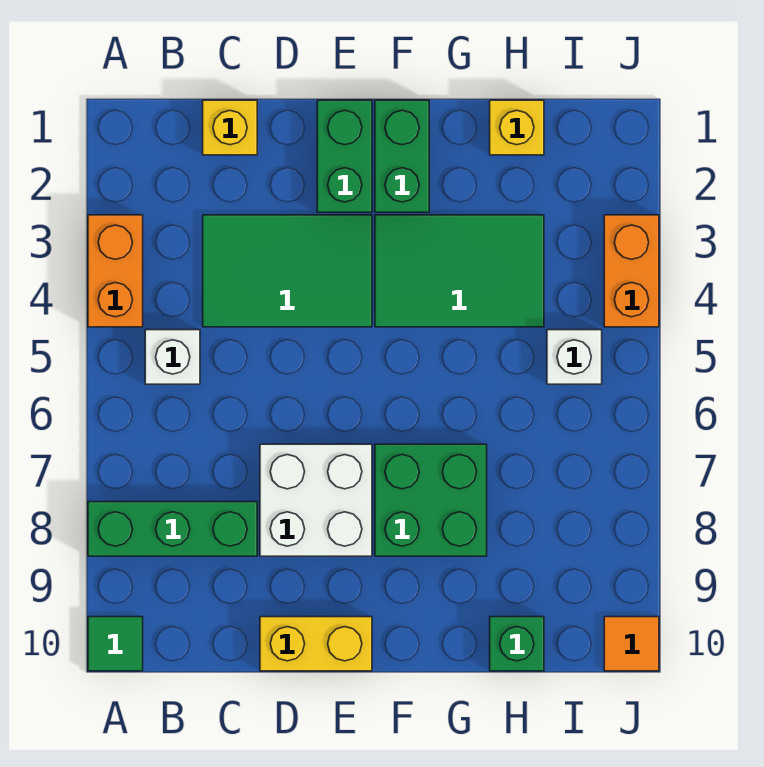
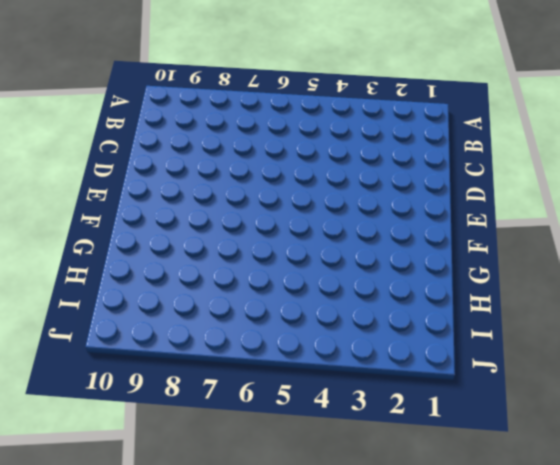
none -> orange 1x2 brick [88,215,143,327]
none -> green 1x3 brick [88,502,257,556]
none -> green 1x1 tile [88,617,143,671]

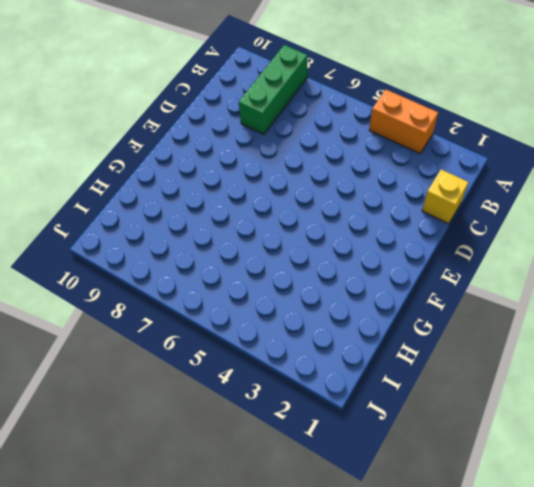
none -> green 1x1 tile [88,617,143,671]
none -> white 1x1 brick [145,330,200,384]
none -> green 2x3 tile [203,215,372,327]

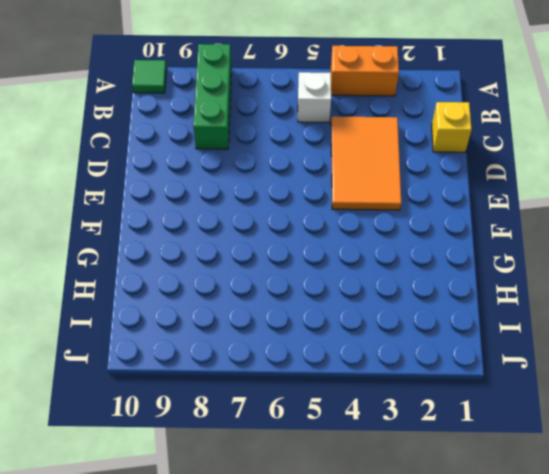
orange 2x3 tile [331,116,401,210] -> green 2x3 tile [203,215,372,327]
none -> white 2x2 brick [260,444,372,556]
none -> yellow 1x2 brick [260,617,372,671]
none -> green 1x2 brick [317,100,372,212]

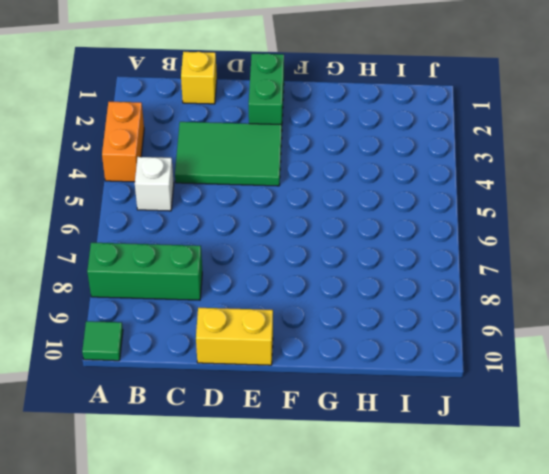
none -> white 2x2 brick [260,444,372,556]
none -> green 1x2 brick [375,100,429,212]
none -> green 2x3 tile [375,215,544,327]

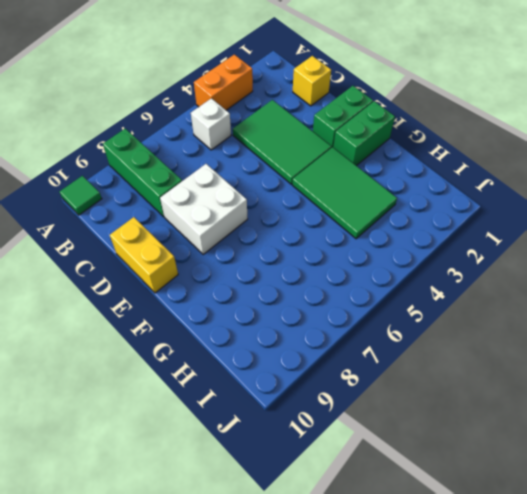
none -> green 2x2 brick [375,444,487,556]
none -> yellow 1x1 brick [490,100,544,155]
none -> green 1x1 brick [490,617,544,671]

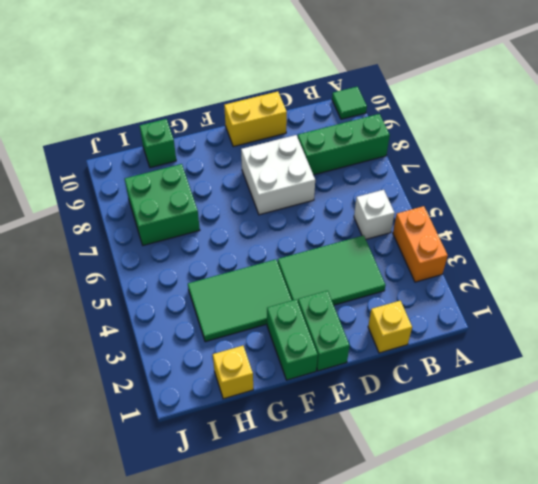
green 2x2 brick [125,164,200,245] -> green 2x2 brick moved to [375,444,487,556]
none -> white 1x1 brick [547,330,602,384]
none -> orange 1x2 brick [604,215,659,327]
none -> orange 1x1 tile [604,617,659,671]

